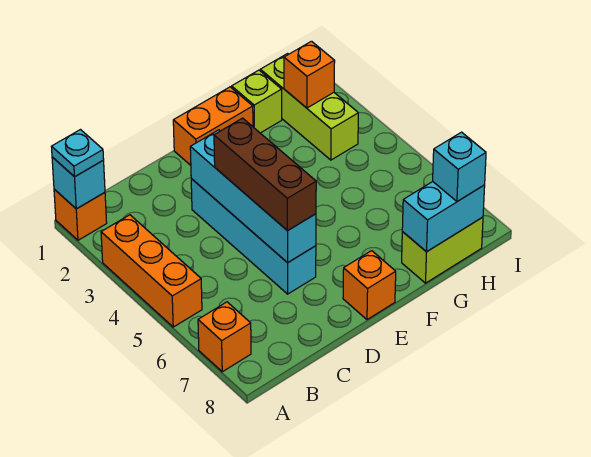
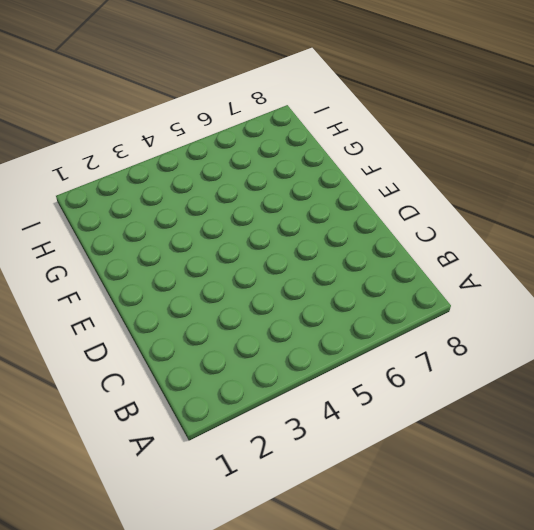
none -> orange 1x1 brick [54,189,107,240]
none -> orange 1x3 brick [101,215,202,327]
none -> orange 1x1 brick [198,302,251,372]

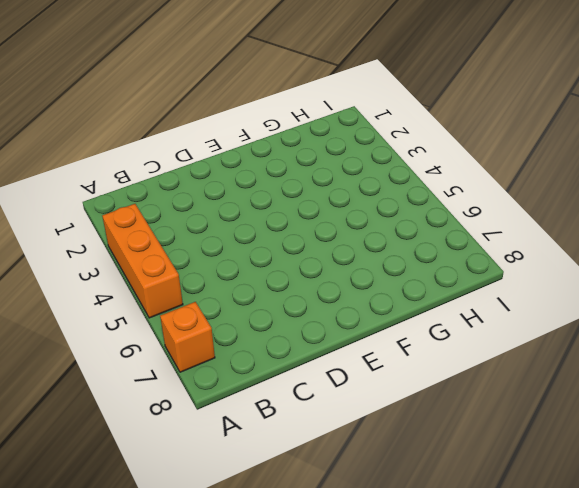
none -> orange 1x1 brick [54,189,107,240]
none -> cyan 1x4 brick [191,179,316,294]
none -> orange 1x2 brick [173,87,253,165]

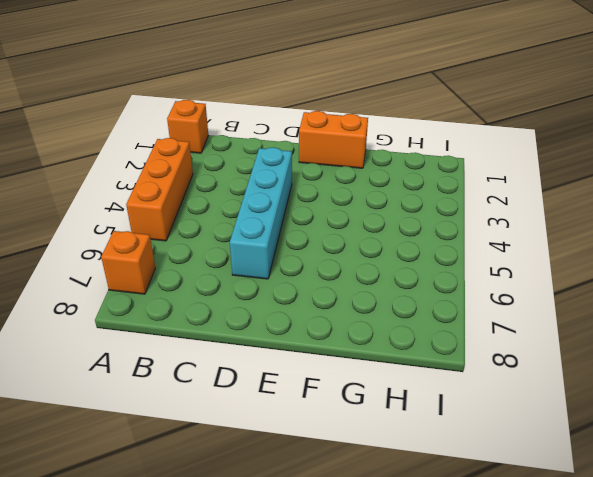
none -> orange 1x1 brick [343,251,396,320]
none -> lime 1x1 brick [232,70,282,133]
none -> lime 1x2 brick [402,217,483,283]

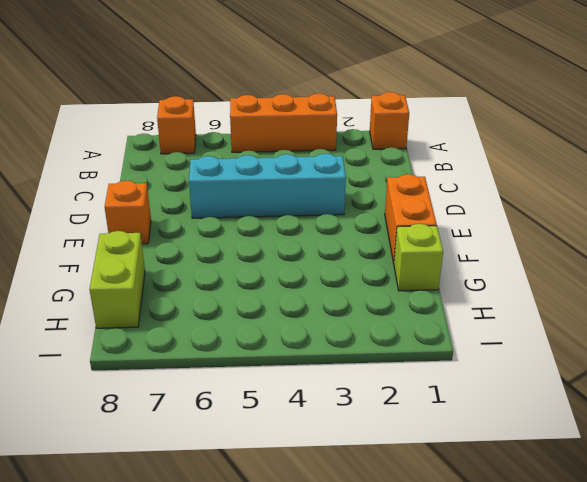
none -> lime 1x3 brick [260,54,358,160]
none -> cyan 1x1 brick [52,157,105,209]
none -> cyan 1x4 brick [190,130,316,263]

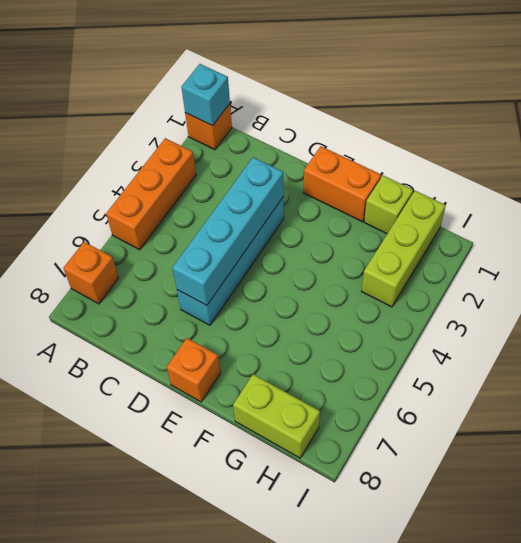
none -> cyan 1x2 brick [402,182,485,252]
none -> orange 1x1 brick [284,41,335,108]
none -> cyan 1x1 plate [51,130,104,177]

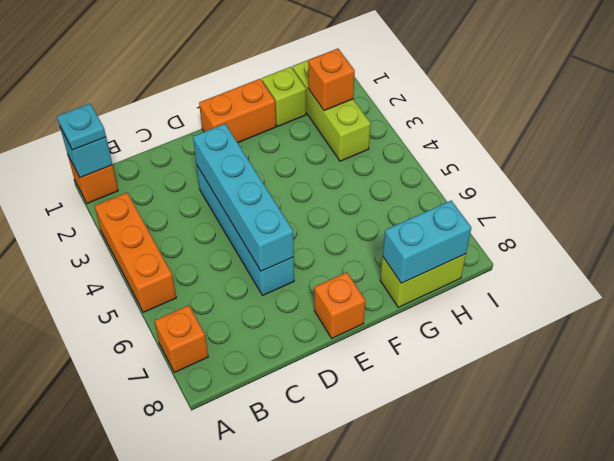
none -> brown 1x3 brick [214,118,316,231]
none -> cyan 1x1 brick [433,132,486,201]

